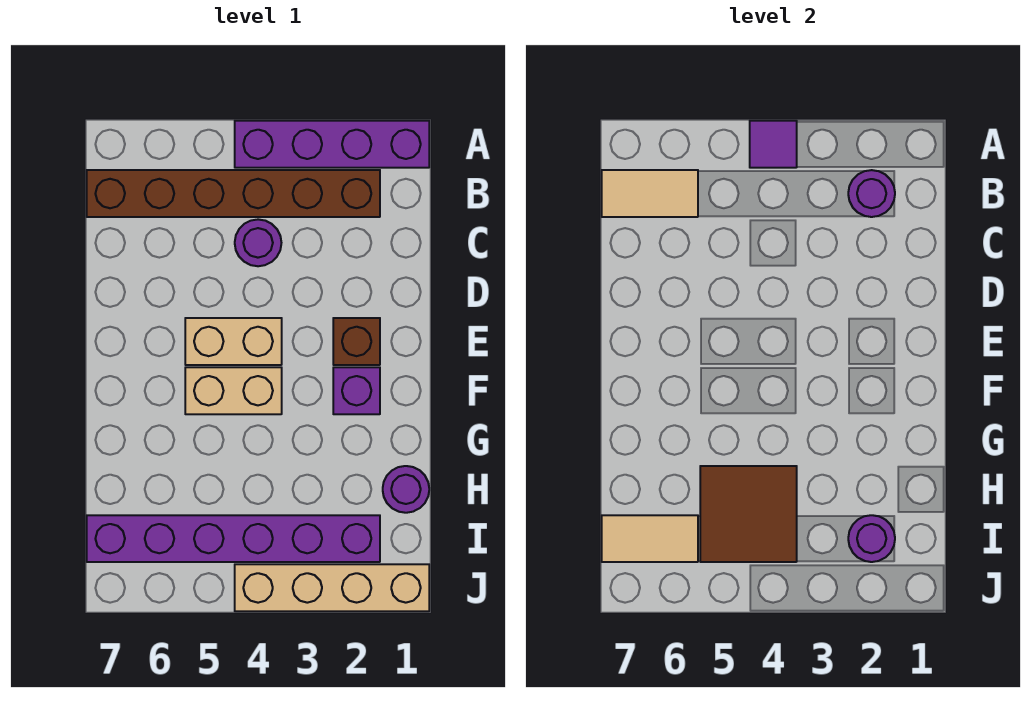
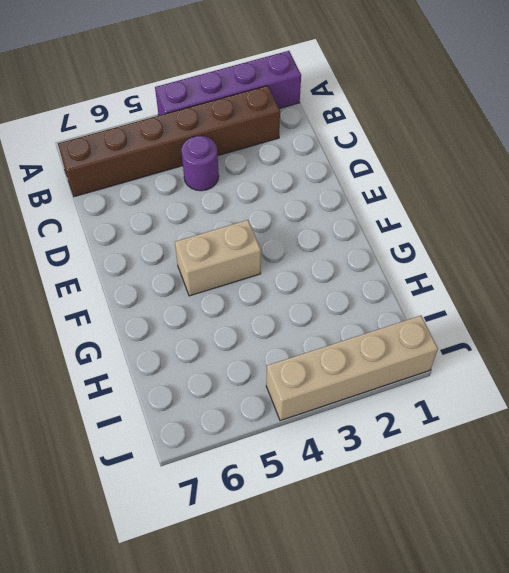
none -> brown 1x1 brick [333,318,380,365]
none -> tan 1x2 brick [185,318,282,365]
none -> purple 1x1 brick [333,367,380,414]

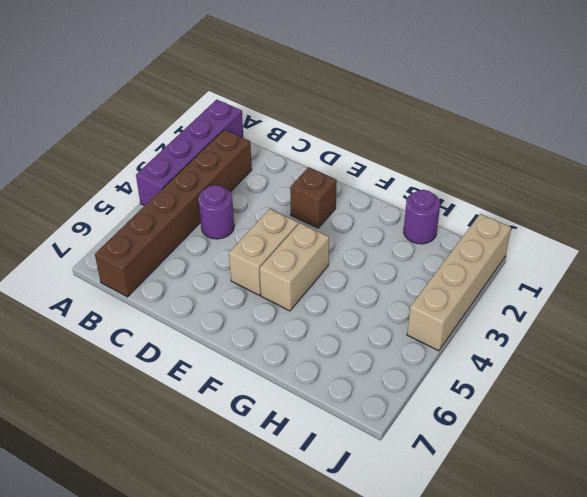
none -> purple 1x1 brick [333,367,380,414]
none -> purple 1x6 brick [87,515,380,562]
none -> purple 1x1 tile [750,121,797,168]

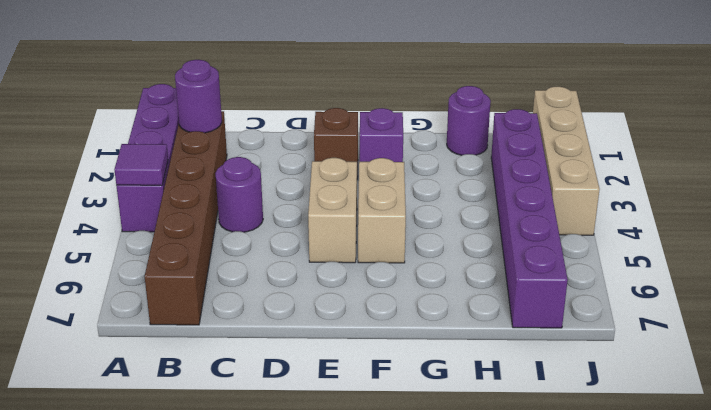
none -> tan 1x2 tile [602,170,698,217]
none -> brown 2x2 tile [700,466,797,562]
none -> purple 1x1 round brick [848,515,895,562]

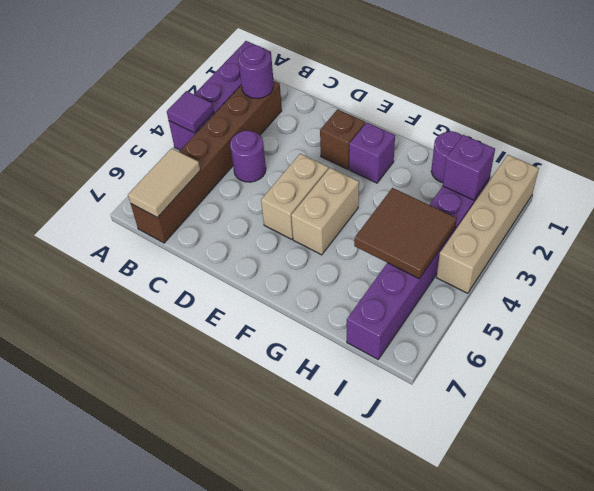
purple 1x1 brick [443,135,495,200] -> purple 1x1 round brick [848,515,895,562]
none -> tan 1x2 tile [602,515,698,562]

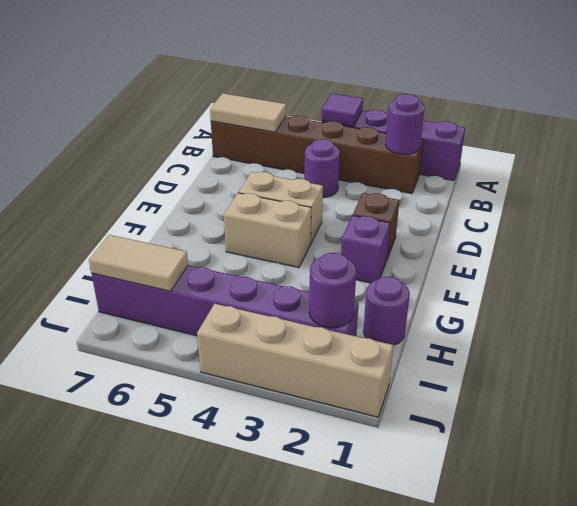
none -> brown 2x2 tile [700,466,797,562]

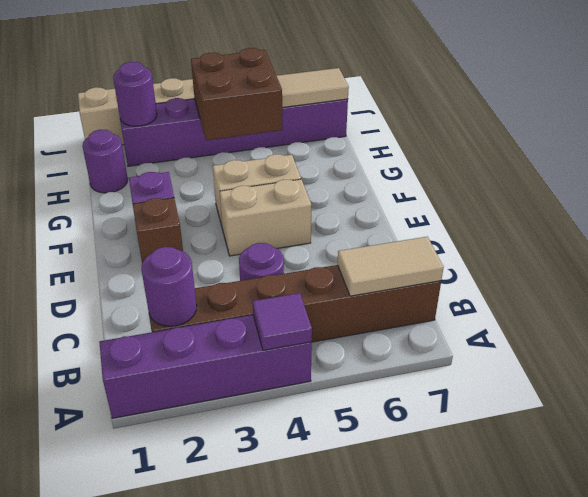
brown 2x2 brick [191,48,283,140] -> brown 2x2 tile [700,466,797,562]

